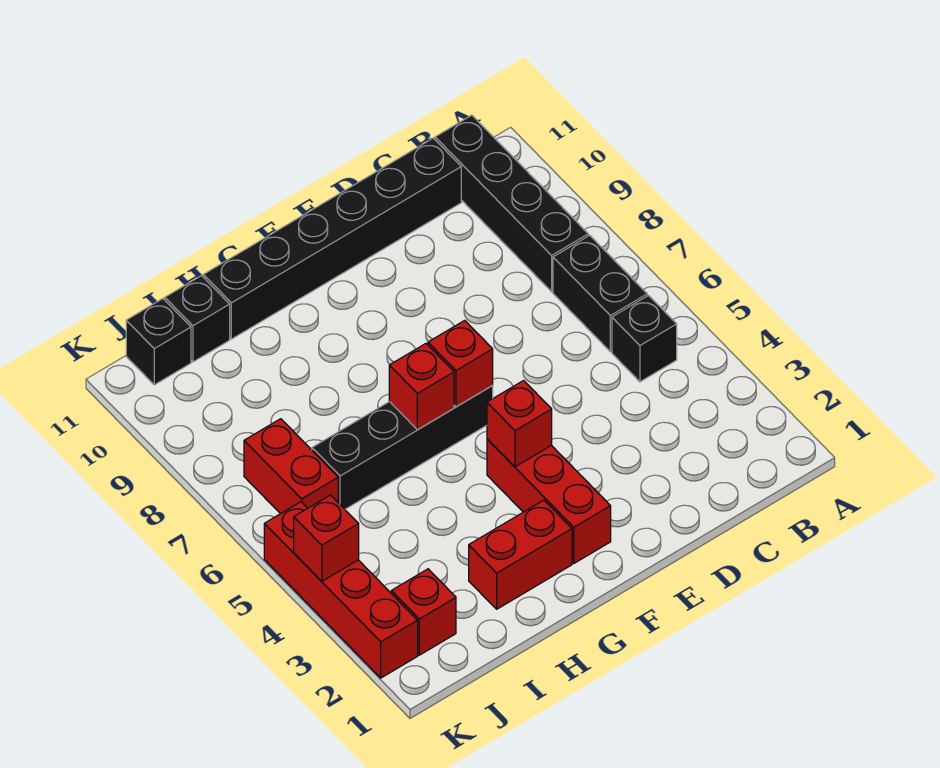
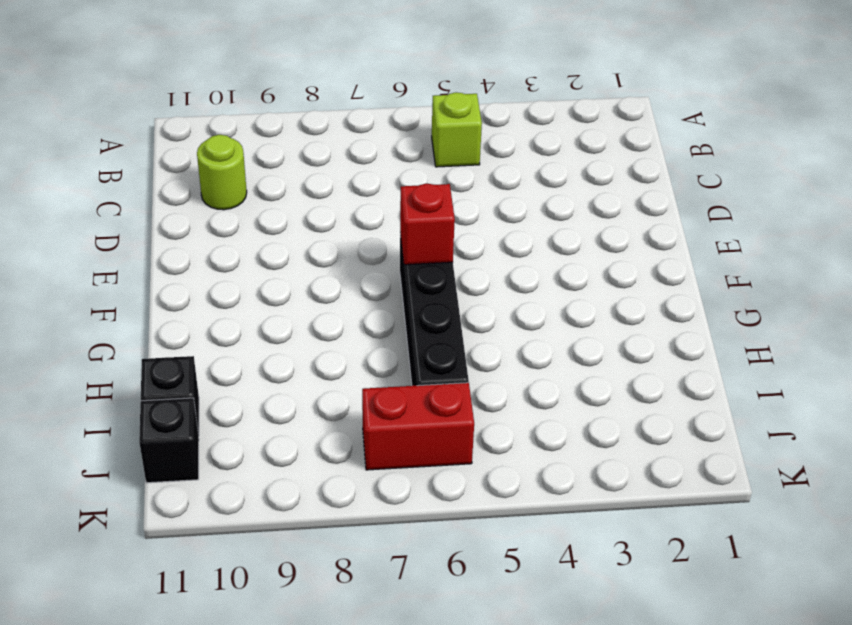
lime 1x1 brick [432,92,482,167] -> black 1x1 brick [612,296,677,382]
lime 1x1 round brick [197,135,247,210] -> none
none -> black 1x2 brick [553,235,647,352]
none -> black 1x4 brick [435,115,588,292]
none -> black 1x6 brick [203,138,461,339]

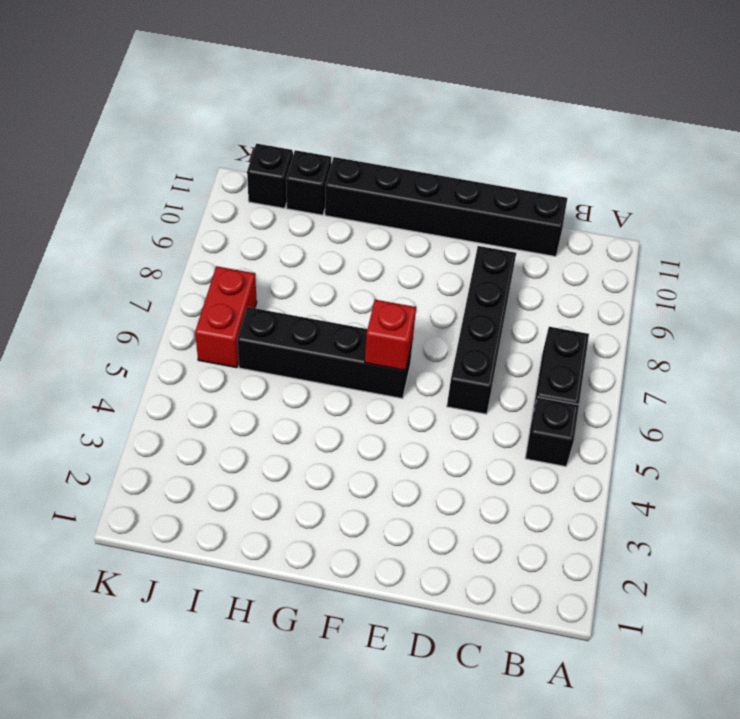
black 1x4 brick [447,246,516,414] -> black 1x4 brick moved to [435,115,588,292]
none -> red 1x3 brick [487,439,611,563]
none -> red 1x2 brick [469,500,572,609]
none -> red 1x1 brick [391,569,456,655]

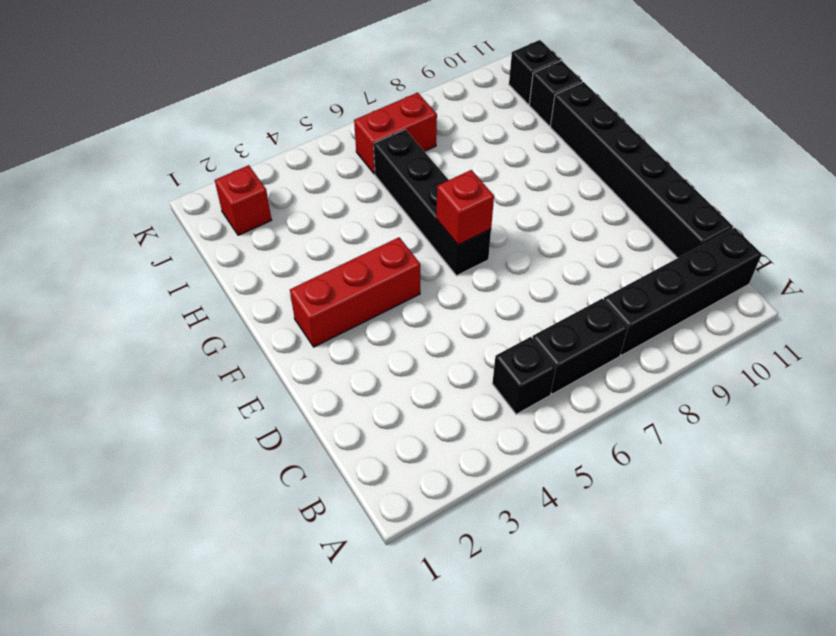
none -> red 1x2 brick [469,500,572,609]
none -> red 1x4 brick [264,502,418,678]
none -> red 1x1 brick [487,381,552,467]

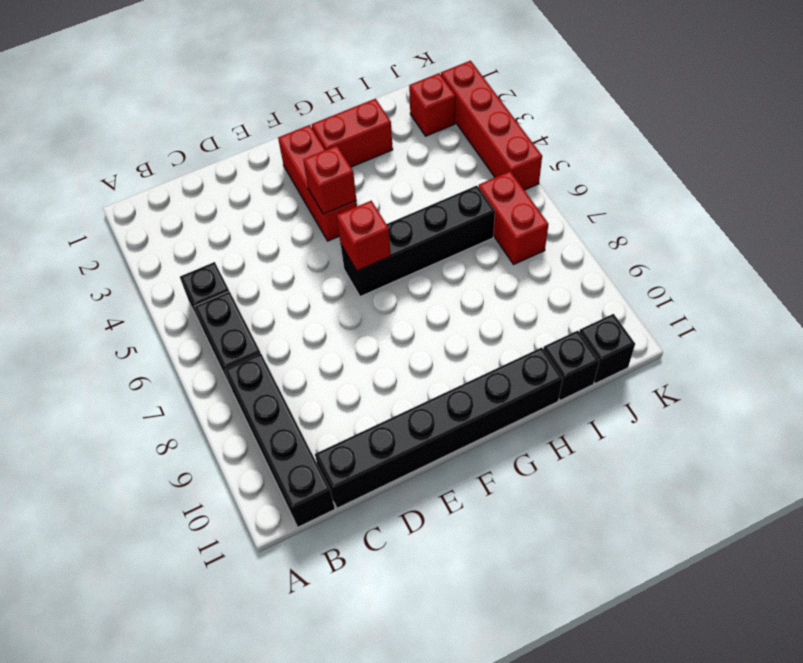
none -> red 1x1 brick [389,344,454,430]
none -> red 1x1 brick [294,495,359,581]

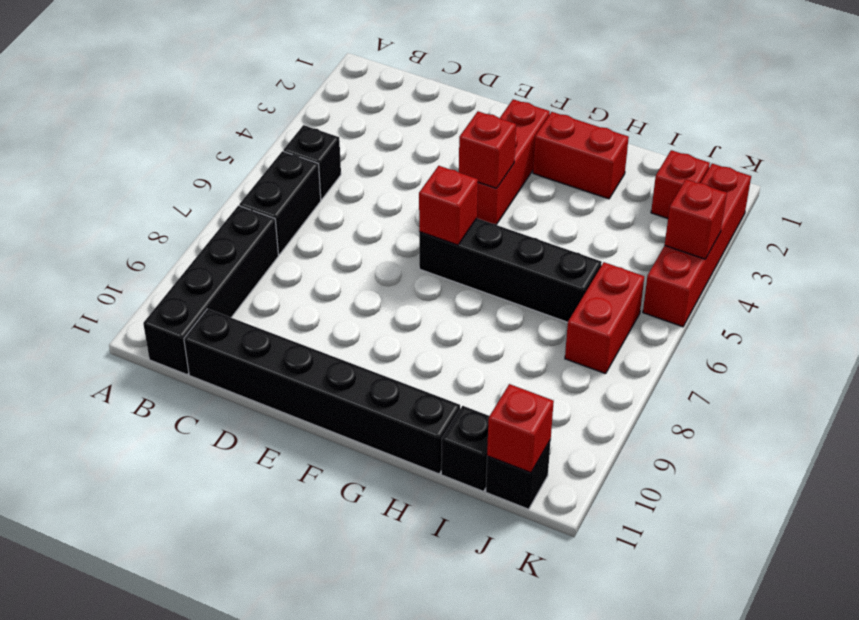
red 1x1 brick [487,384,554,473] -> red 1x1 brick moved to [389,344,454,430]

